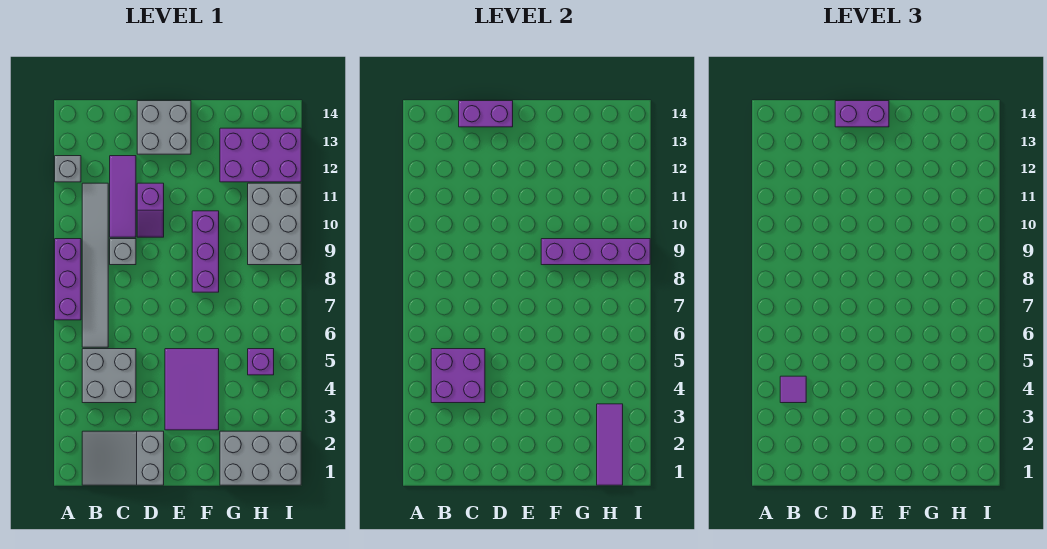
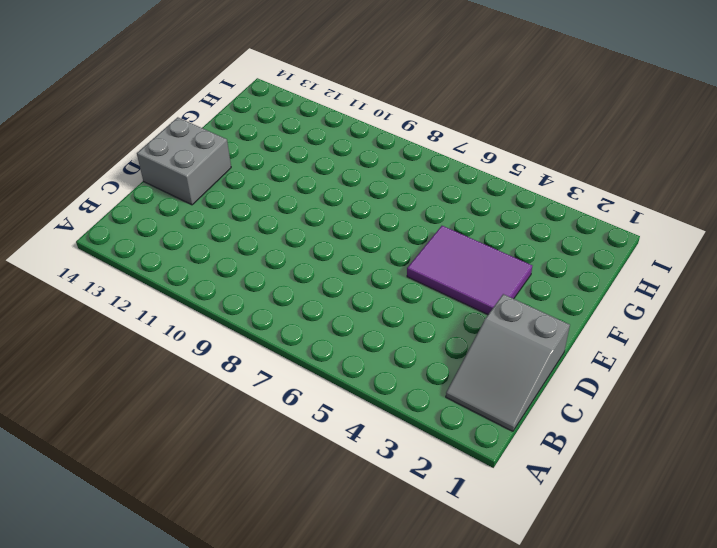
none -> purple 1x3 brick [55,239,81,320]
none -> grey 1x1 brick [55,156,81,182]
none -> grey 2x2 brick [82,349,136,403]

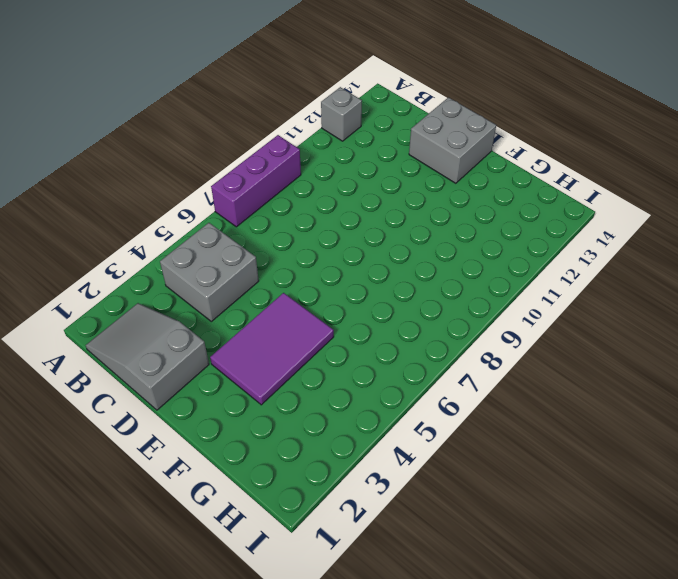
none -> grey 1x6 tile [82,183,108,347]
none -> grey 1x1 brick [110,239,136,265]
none -> purple 1x3 tile [110,156,136,237]

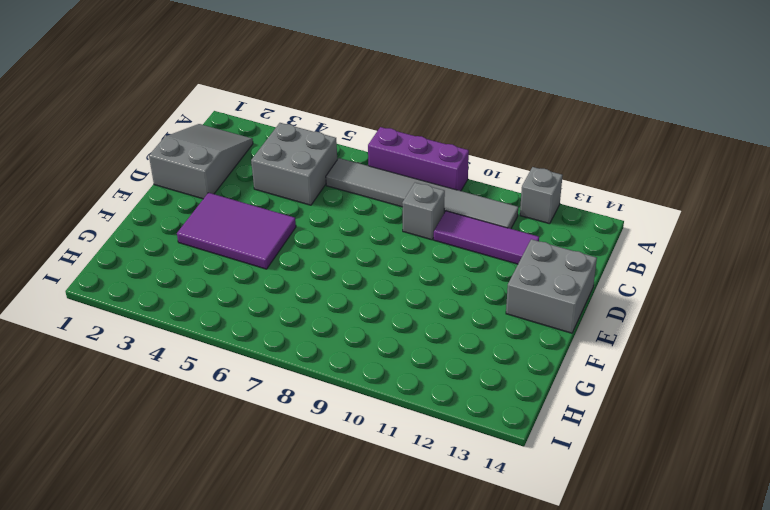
none -> purple 1x2 slope [137,183,164,237]
none -> purple 1x3 brick [192,211,219,292]
none -> grey 2x3 brick [220,431,301,485]

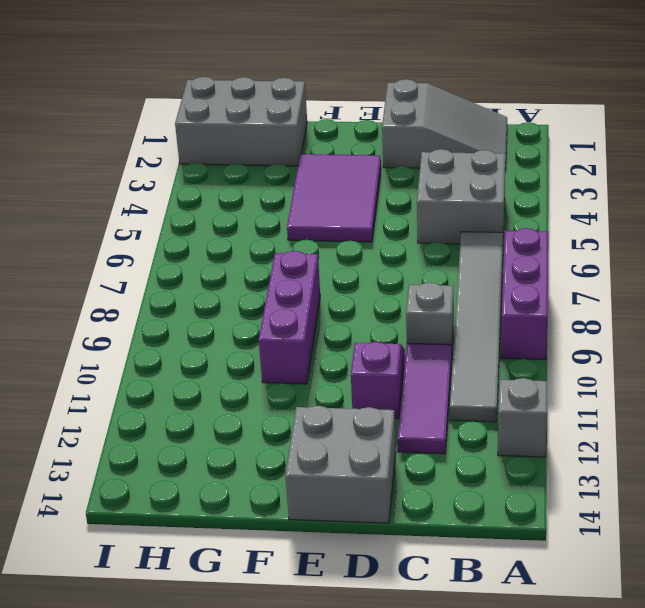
none -> purple 2x3 brick [220,128,301,182]
none -> purple 1x1 brick [248,349,274,375]
none -> grey 2x3 brick [248,183,301,265]

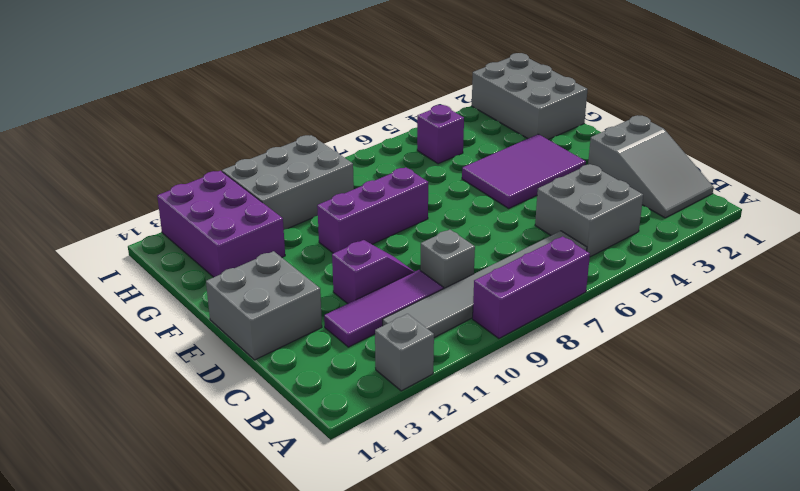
none -> purple 2x2 brick [431,349,485,403]
none -> purple 1x2 brick [459,101,513,127]
none -> purple 1x4 brick [541,239,650,265]

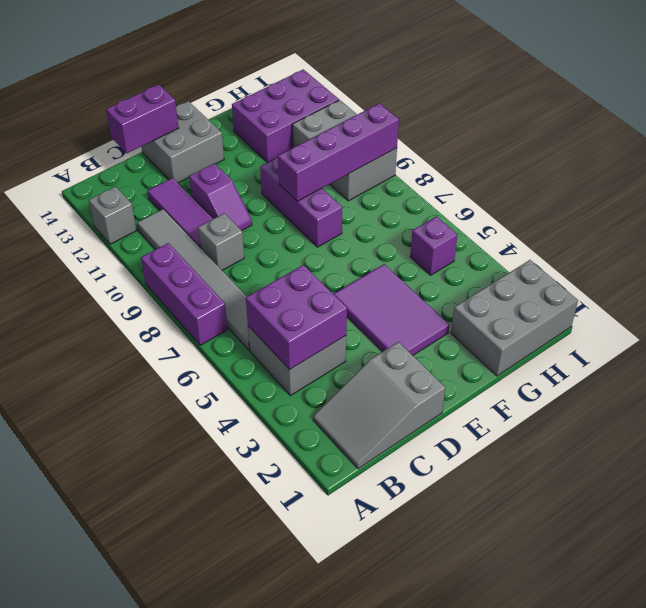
none -> purple 1x3 tile [597,404,623,485]
none -> purple 1x1 tile [780,376,806,403]
none -> purple 1x2 brick [835,101,889,127]

